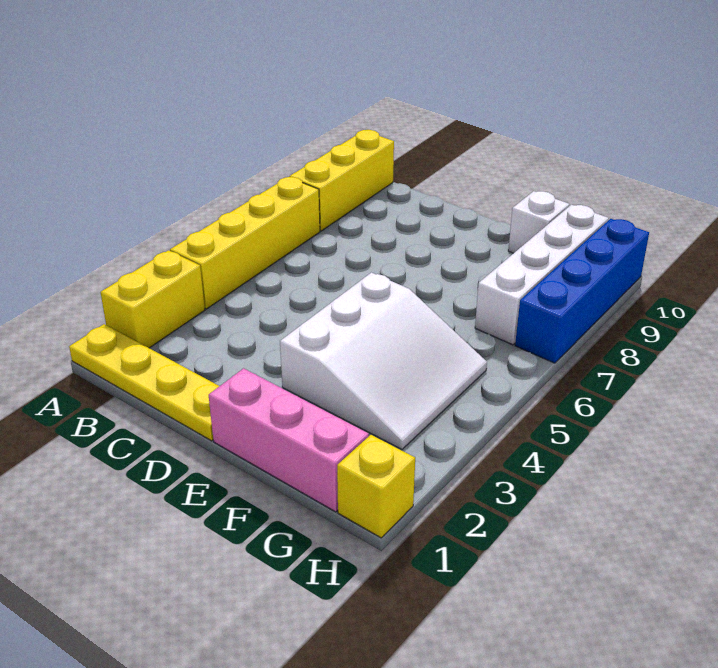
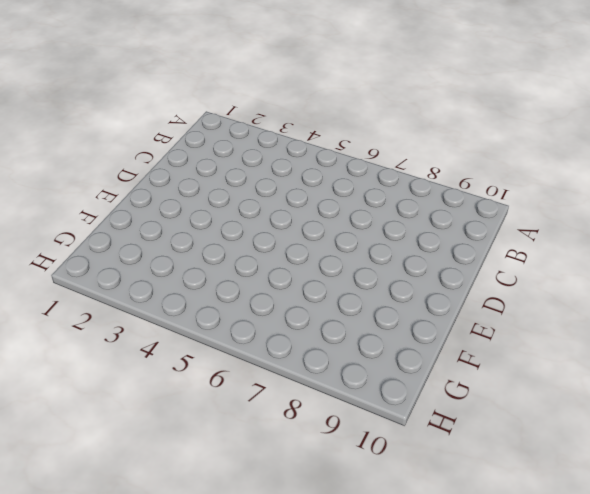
none -> yellow 1x4 plate [69,324,219,441]
none -> yellow 1x2 brick [101,250,205,348]

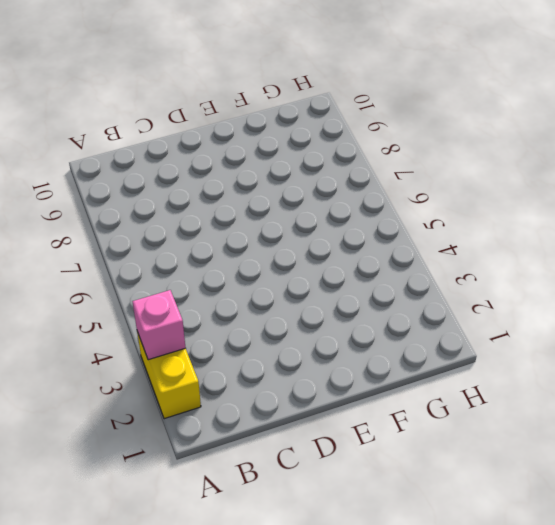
pink 1x1 brick [132,290,186,360] -> none
none -> yellow 1x4 plate [69,324,219,441]
none -> yellow 1x4 brick [170,177,320,309]

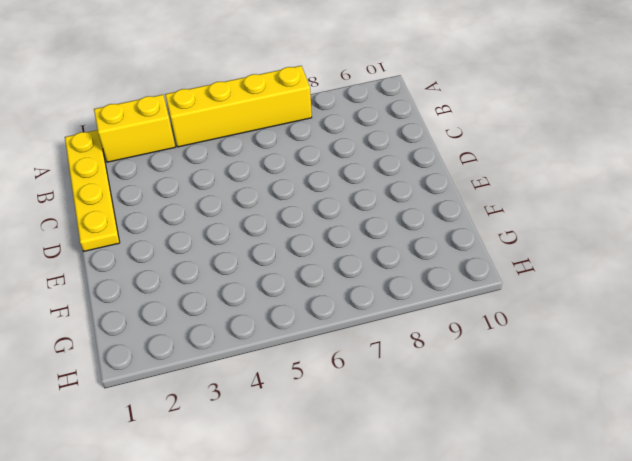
none -> yellow 1x3 brick [289,130,394,231]
none -> pink 1x3 brick [209,368,369,512]

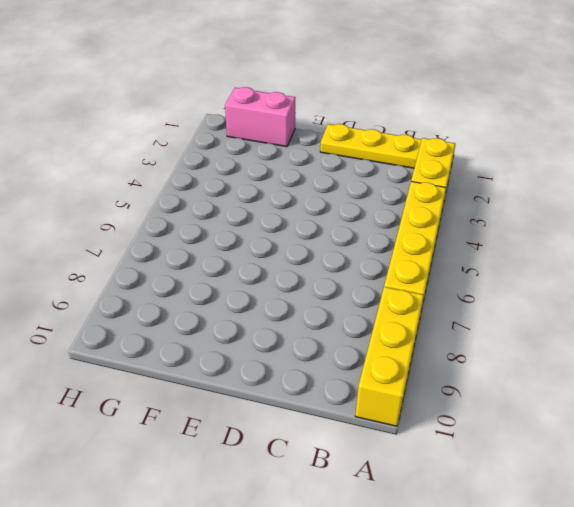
pink 1x2 brick [225,87,295,147] -> pink 1x3 brick [209,368,369,512]
none -> white 3x3 slope [280,273,487,449]
none -> white 1x1 brick [508,191,569,253]

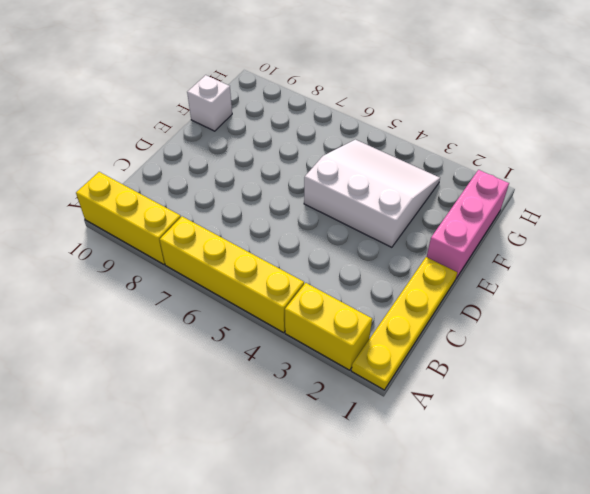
none -> white 1x4 brick [475,205,609,345]
none -> yellow 1x1 brick [337,435,415,538]

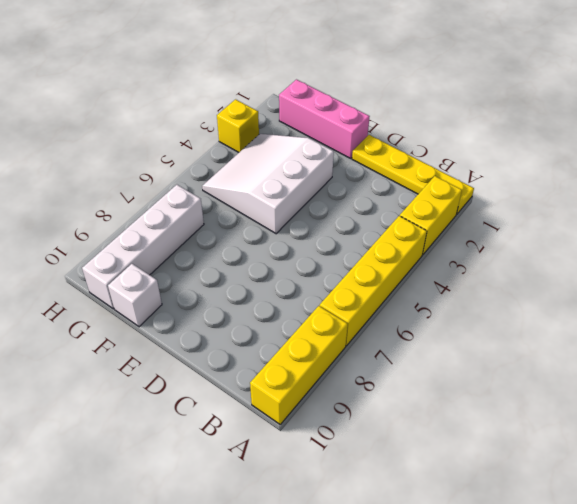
yellow 1x1 brick [217,99,259,152] -> yellow 1x1 brick moved to [337,435,415,538]
none -> blue 1x4 brick [515,219,649,363]

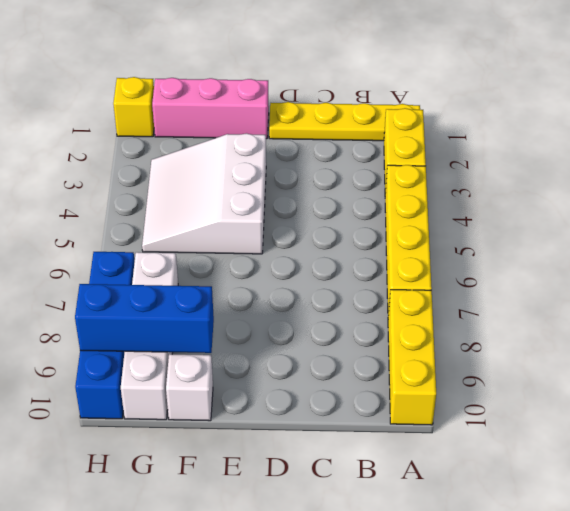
blue 1x3 brick [75,284,214,353] -> none

